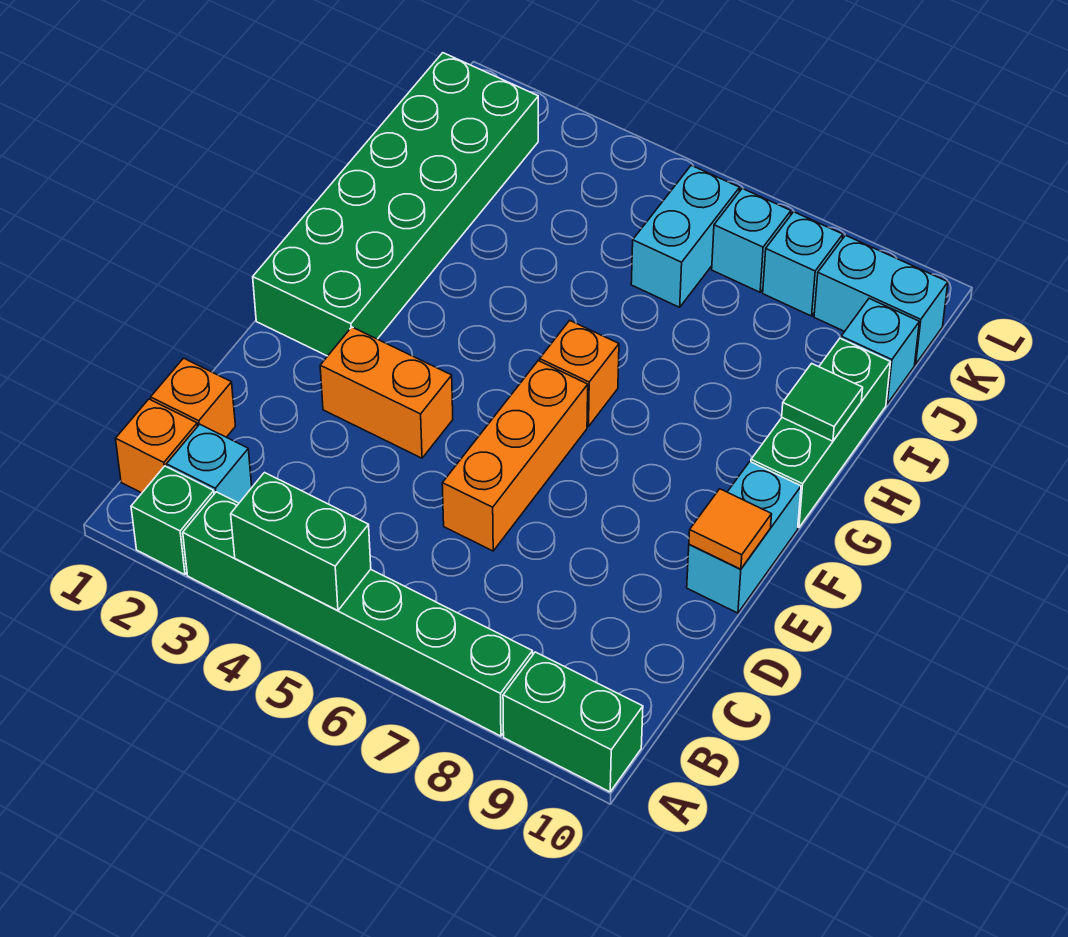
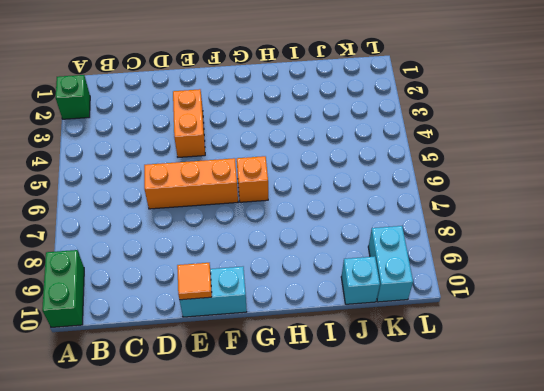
none -> green 1x6 brick [183,492,533,736]
none -> orange 1x1 brick [116,399,198,493]
none -> cyan 1x1 brick [167,424,252,503]

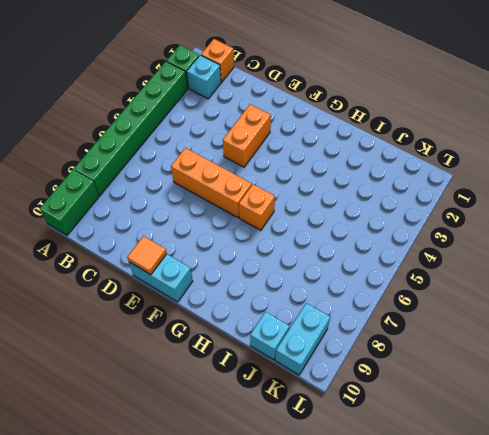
none -> orange 1x1 brick [151,358,235,437]
none -> green 2x6 brick [253,53,538,356]
none -> green 1x3 brick [751,338,890,528]

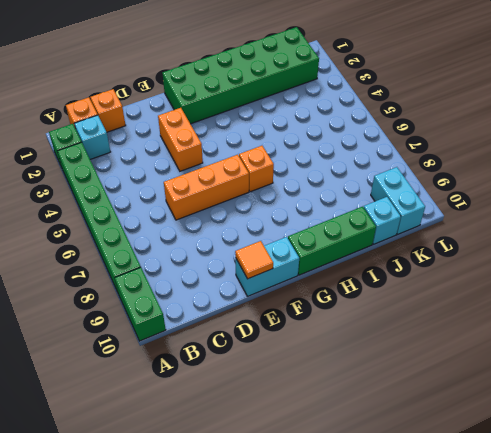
none -> cyan 1x2 brick [631,165,740,307]
none -> cyan 1x1 brick [712,189,791,292]
none -> cyan 1x1 brick [763,212,843,316]

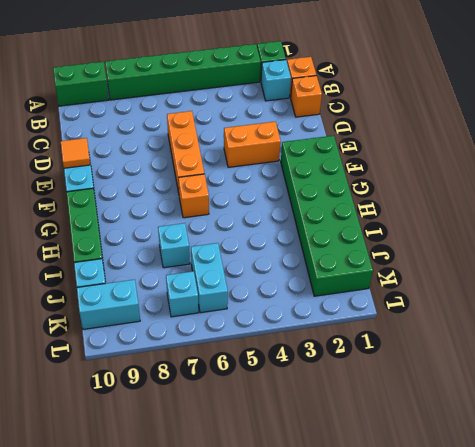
cyan 1x1 brick [158,223,190,268] -> cyan 1x1 brick moved to [763,212,843,316]
none -> green 1x2 brick [231,473,371,611]
none -> green 1x1 tile [782,363,863,441]

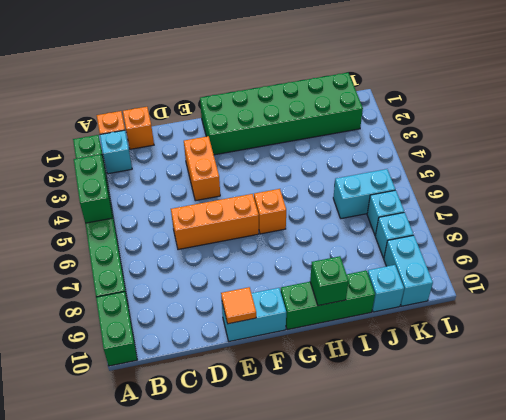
green 1x1 brick [310,256,349,306] -> green 1x1 tile [782,363,863,441]

